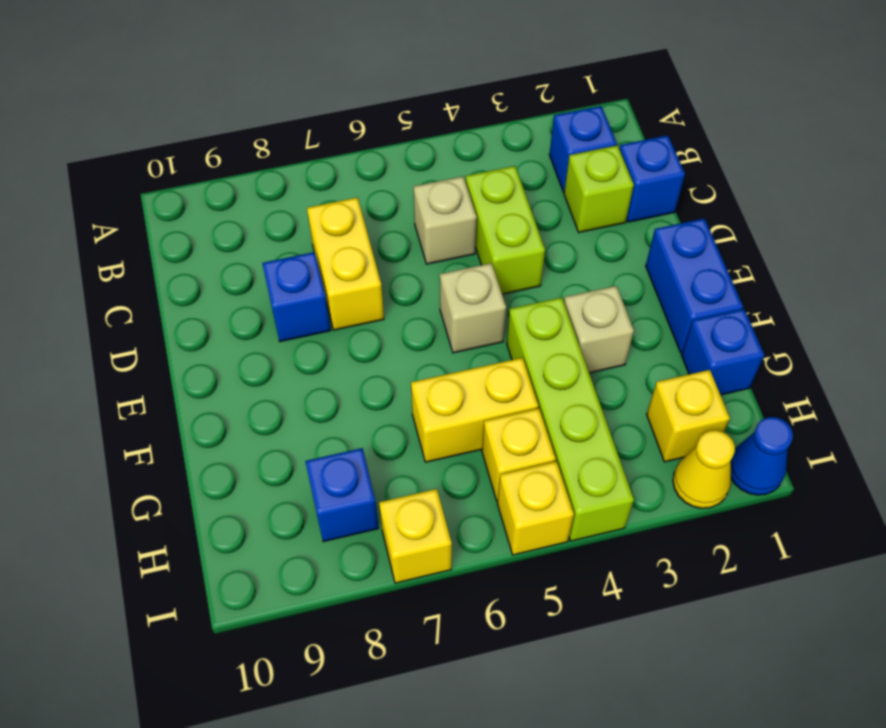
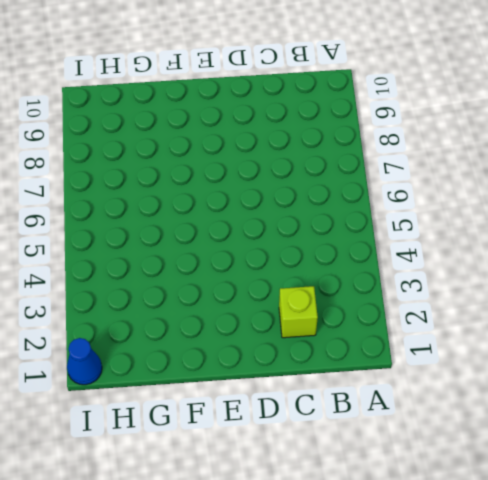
none -> blue 1x1 brick [549,106,617,192]
none -> blue 1x1 brick [619,135,685,222]
none -> lime 1x2 brick [466,166,545,294]

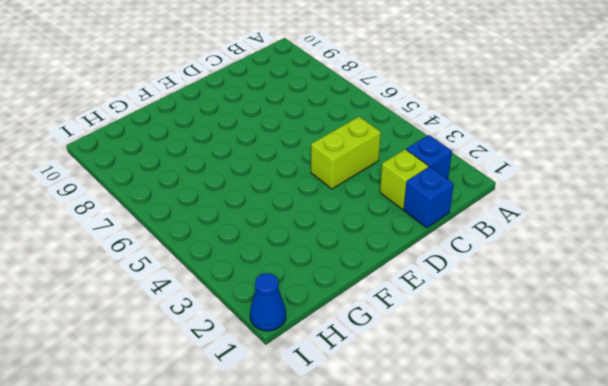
none -> tan 1x1 brick [413,176,477,264]
none -> yellow 1x2 brick [307,197,384,330]
none -> blue 1x1 brick [262,252,331,342]

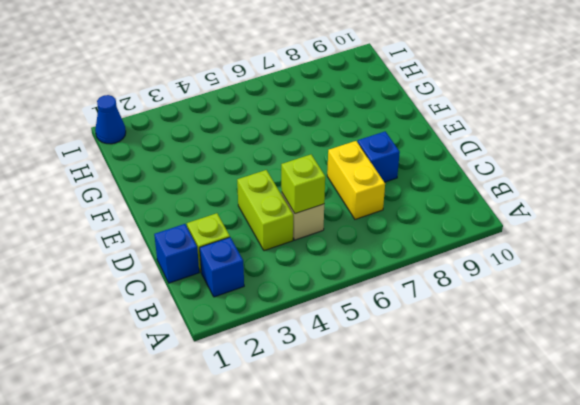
lime 1x1 brick [281,155,325,214] -> none
none -> blue 1x2 brick [646,219,743,353]
none -> tan 1x1 brick [440,263,506,353]
none -> tan 1x1 brick [564,286,634,373]

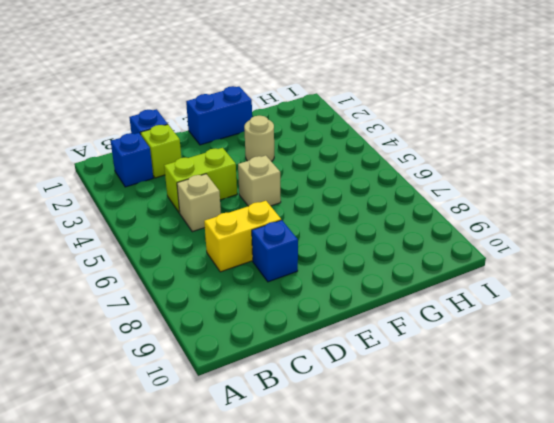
tan 1x1 round brick [244,116,274,161] -> tan 1x1 brick [564,286,634,373]
none -> lime 1x4 brick [507,298,634,541]
none -> blue 1x1 brick [681,309,764,395]
none -> yellow 1x2 brick [411,358,538,462]

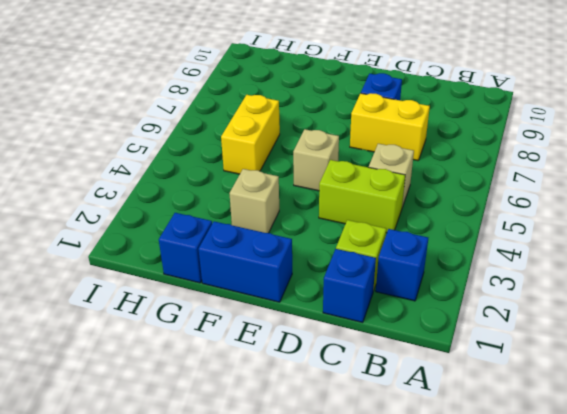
none -> lime 1x4 brick [507,298,634,541]
none -> yellow 1x1 brick [647,370,730,462]
none -> yellow 1x1 brick [482,408,556,501]

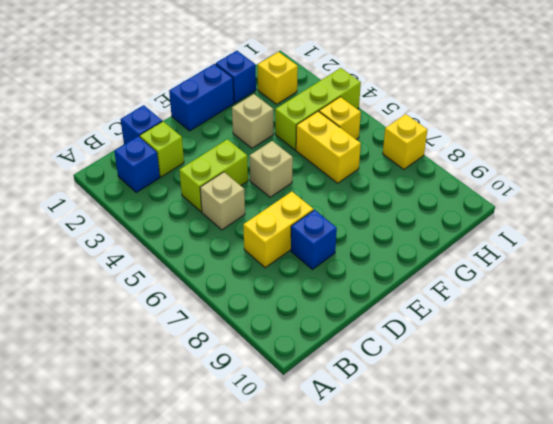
lime 1x3 brick [275,68,361,150] -> lime 1x4 brick [507,298,634,541]
none -> blue 1x1 brick [305,448,379,542]
none -> blue 1x1 cone [731,417,793,495]
none -> yellow 1x1 cone [673,430,735,508]

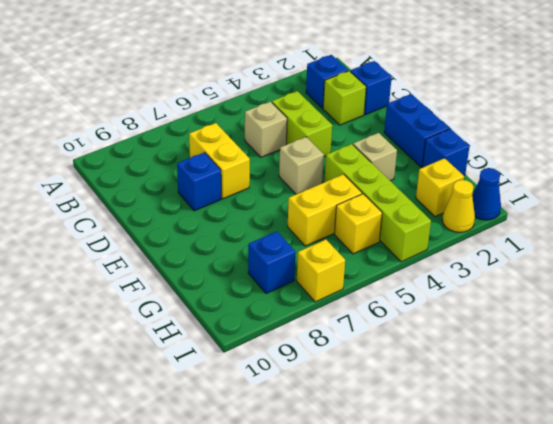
none -> yellow 1x1 brick [497,461,574,555]

